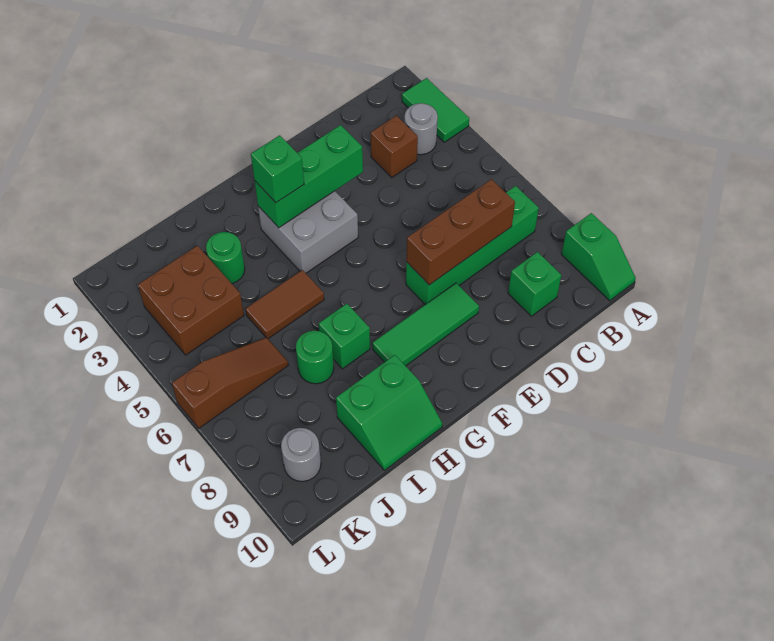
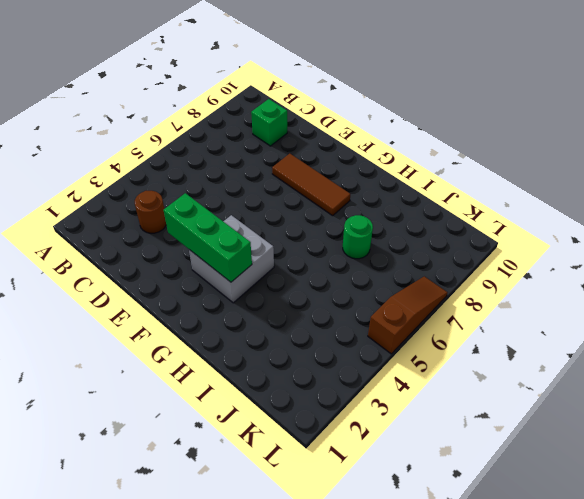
brown 1x1 round brick [135,191,166,233] -> brown 1x1 brick [371,116,418,177]
brown 1x3 tile [272,154,350,216] -> green 1x3 tile [372,283,479,366]
brown 1x3 slope [368,276,447,354] -> brown 1x3 slope turned to [172,338,288,428]
none -> green 1x2 tile [402,78,469,142]
none -> green 1x2 slope [561,213,636,301]
none -> grey 1x1 round brick [404,103,438,155]

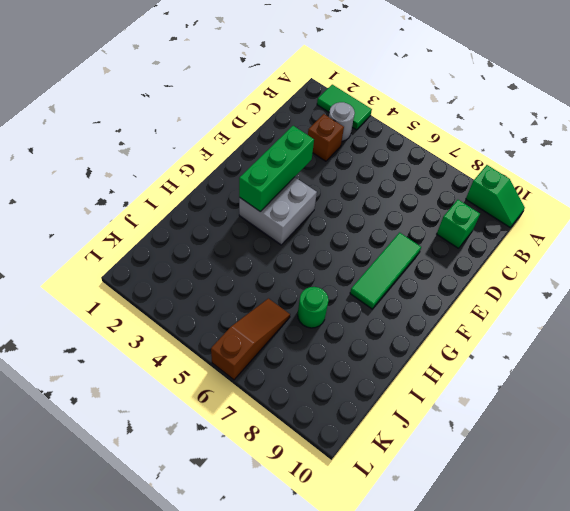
none -> green 1x4 brick [406,186,539,305]
none -> brown 1x2 tile [245,270,324,339]
none -> green 1x1 brick [319,304,370,369]

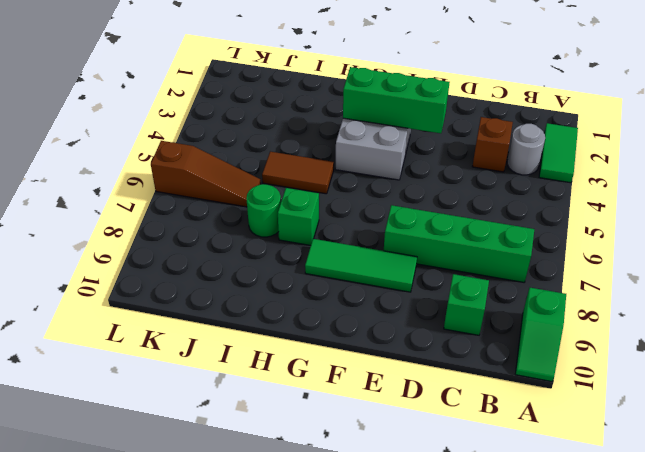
none -> green 2x2 slope [336,355,442,470]
none -> green 1x1 round brick [206,232,245,283]
none -> brown 2x2 brick [138,246,244,355]

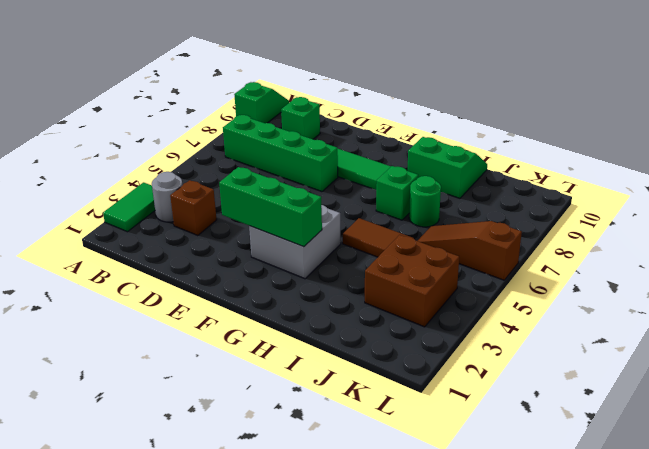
none -> green 1x1 round brick [206,232,245,283]
none -> grey 1x1 round brick [281,428,321,481]
none -> brown 1x3 brick [406,179,515,285]

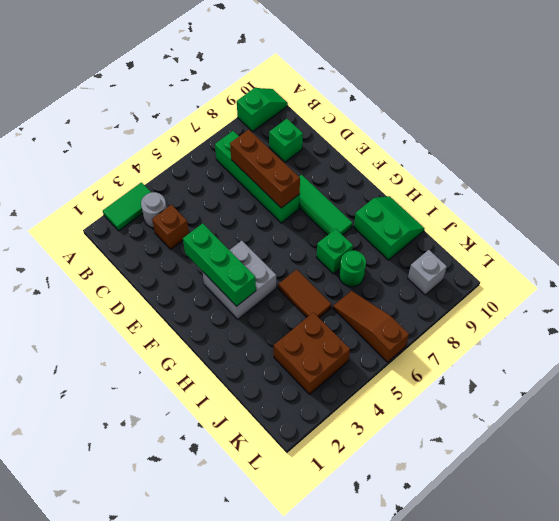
grey 1x1 brick [408,250,447,295] -> grey 1x1 round brick [281,428,321,481]
none -> green 1x1 round brick [206,232,245,283]
none -> green 1x1 brick [251,135,304,203]

